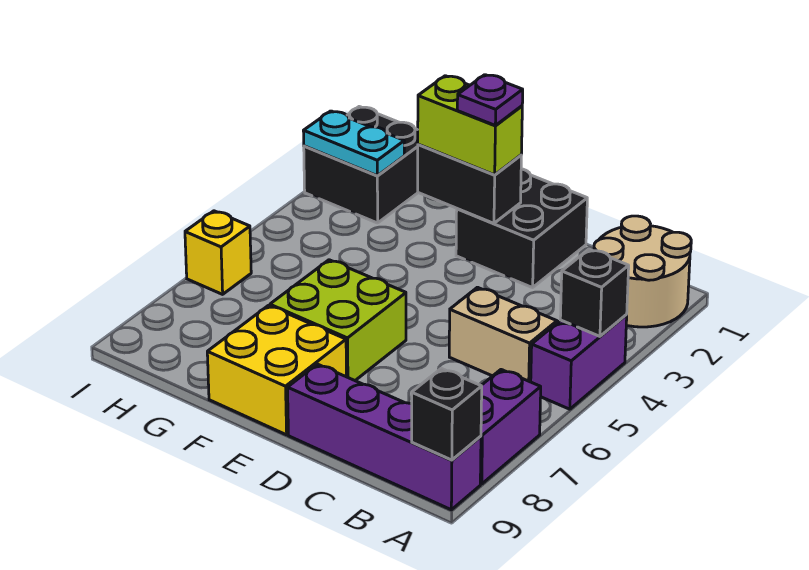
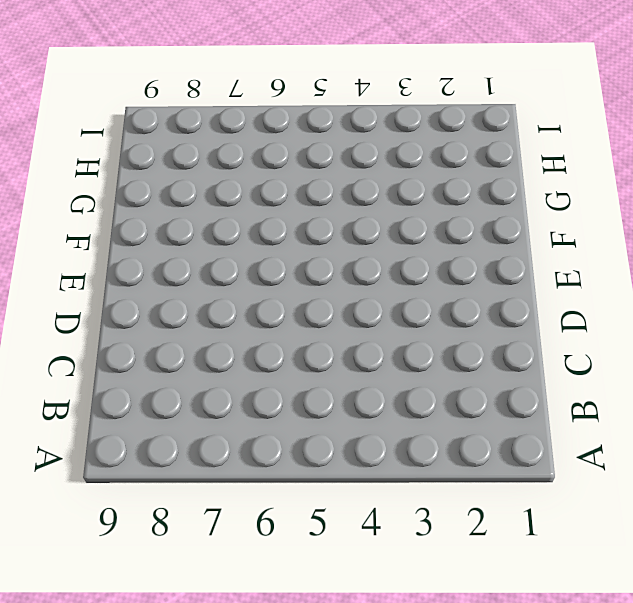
none -> tan 2x2 round brick [594,216,691,327]
none -> purple 1x2 brick [531,315,627,409]
none -> purple 1x2 brick [480,370,541,484]

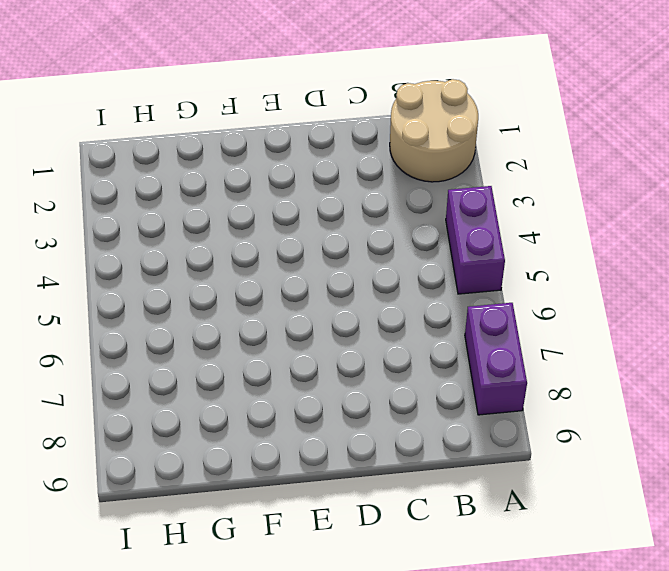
none -> purple 1x4 brick [288,364,481,510]
none -> tan 1x2 brick [449,287,557,382]
none -> black 2x2 brick [456,169,587,288]

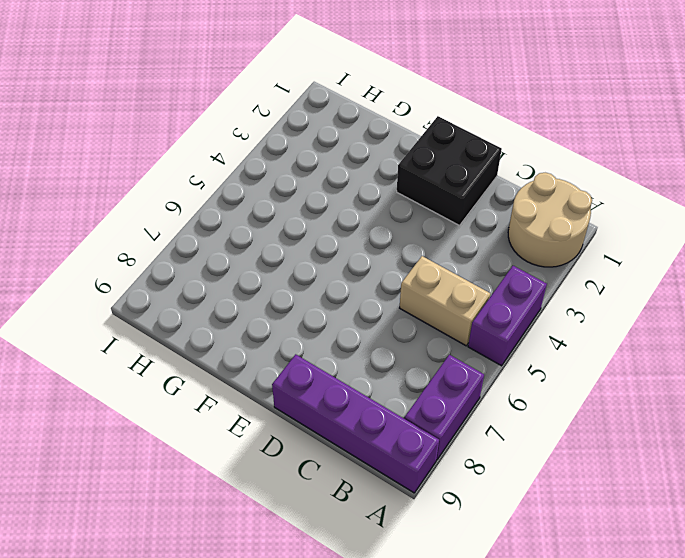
none -> lime 2x2 brick [270,260,406,380]
none -> yellow 2x2 brick [207,306,346,435]
none -> black 2x2 brick [304,107,418,223]

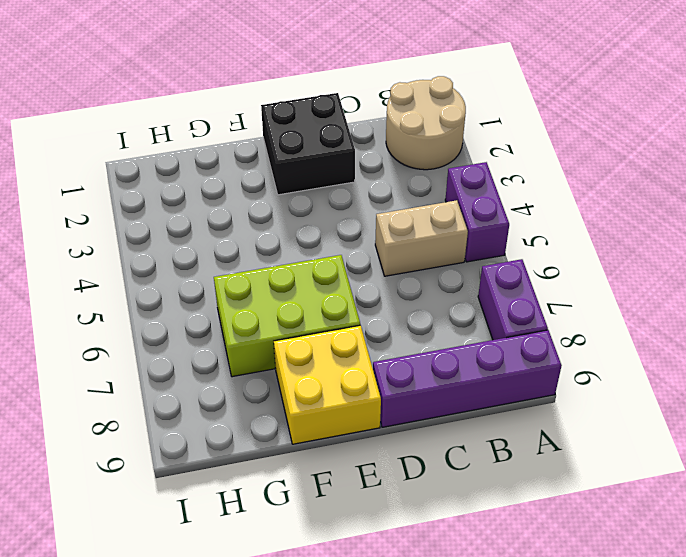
lime 2x3 brick [214,255,360,377] -> lime 2x2 brick [270,260,406,380]
none -> black 2x2 brick [304,107,418,223]
none -> yellow 1x1 brick [185,211,251,294]
none -> black 1x1 brick [560,249,629,336]

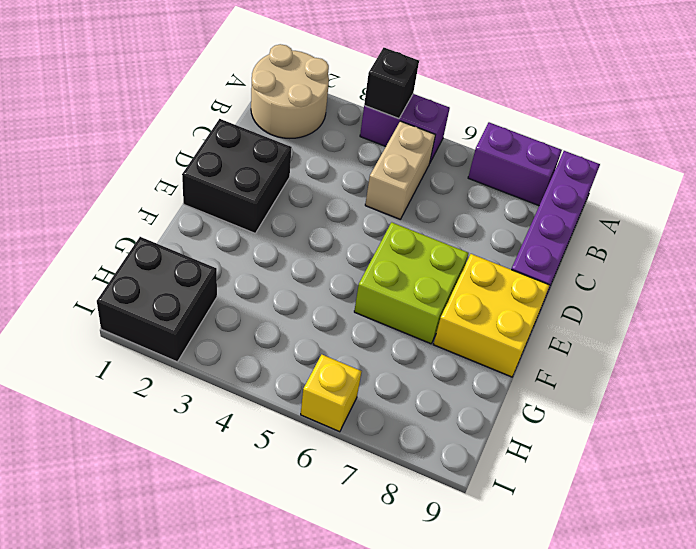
none -> black 1x1 brick [412,368,482,460]
none -> black 1x2 brick [418,144,521,223]
none -> cyan 1x2 plate [303,111,404,176]

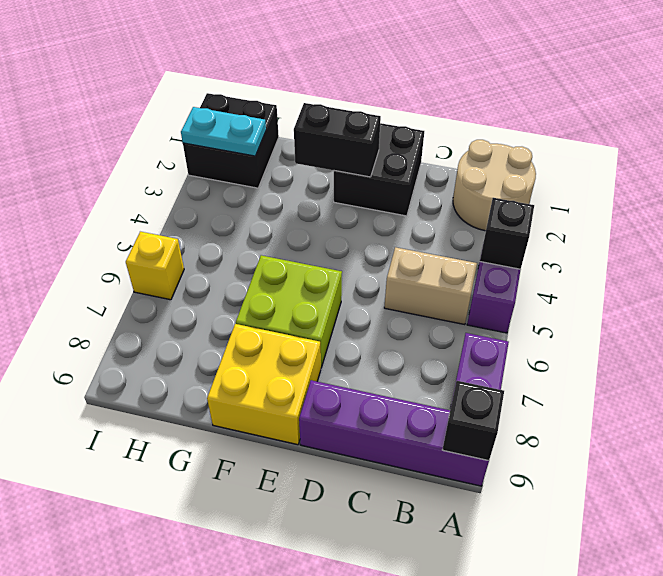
none -> lime 1x2 brick [418,76,522,175]
none -> purple 1x1 plate [457,75,523,125]

